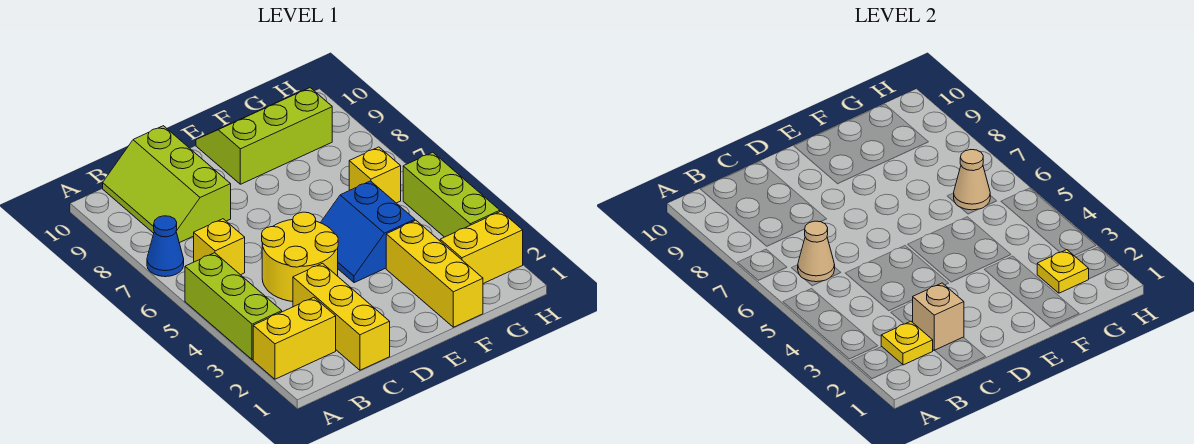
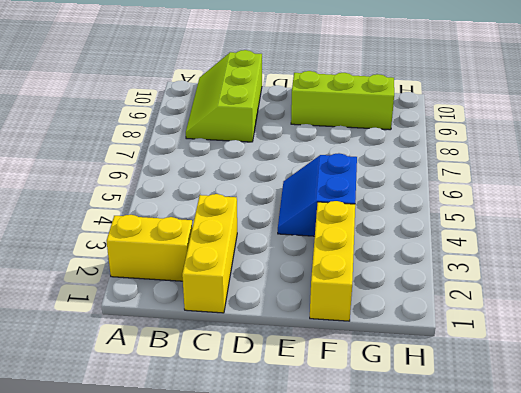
none -> lime 1x3 brick [185,253,282,360]
none -> blue 1x1 cone [147,216,184,277]
none -> yellow 1x1 brick [194,219,245,275]

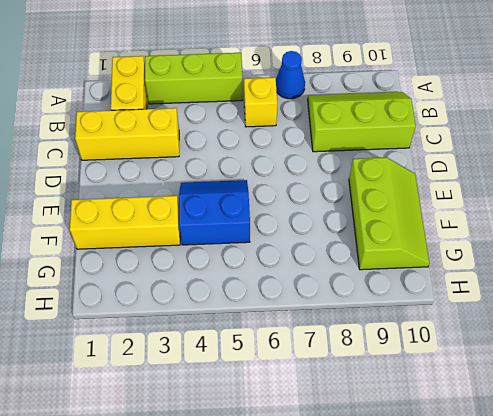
none -> yellow 2x2 round brick [262,212,338,302]
none -> yellow 1x2 brick [440,211,523,284]
none -> yellow 1x1 brick [349,147,401,203]

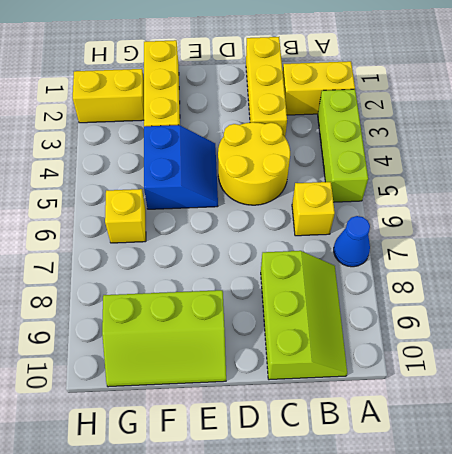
none -> lime 1x3 brick [403,152,500,237]
none -> yellow 1x1 plate [881,321,933,365]
none -> tan 1x1 cone [798,221,835,282]

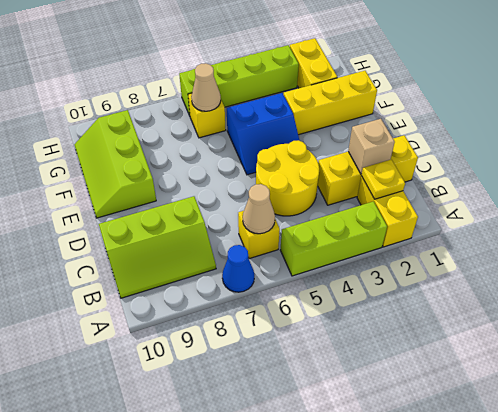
lime 1x4 brick [179,45,299,116] -> lime 1x3 brick [403,152,500,237]
none -> yellow 1x1 plate [1037,250,1089,293]

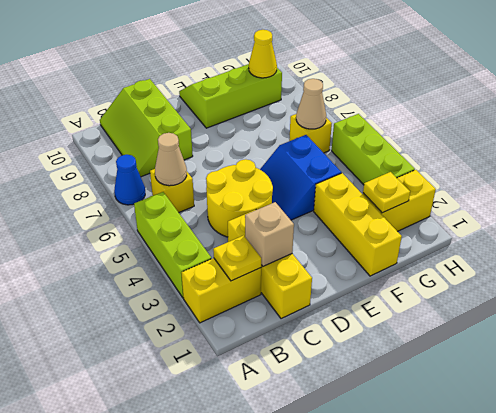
yellow 1x1 cone [249,30,277,78] -> none

